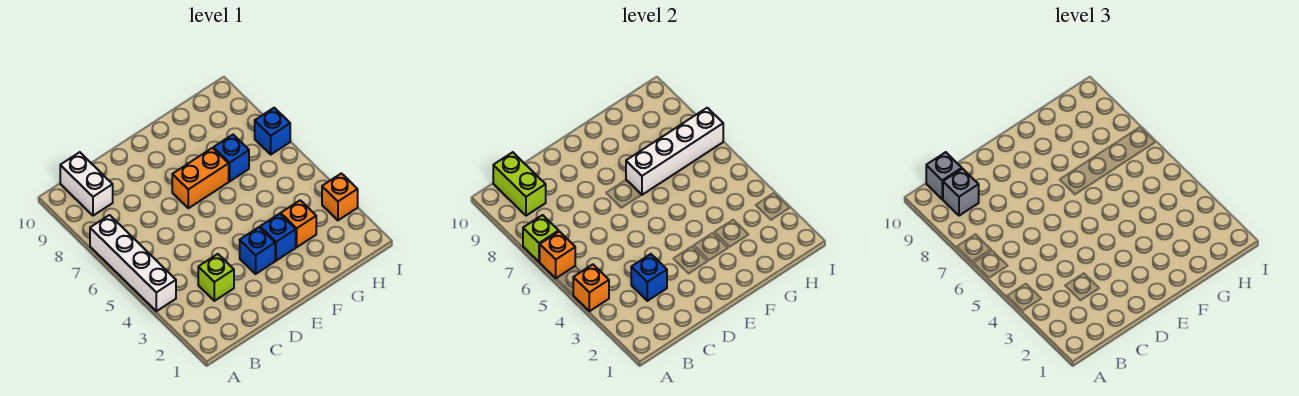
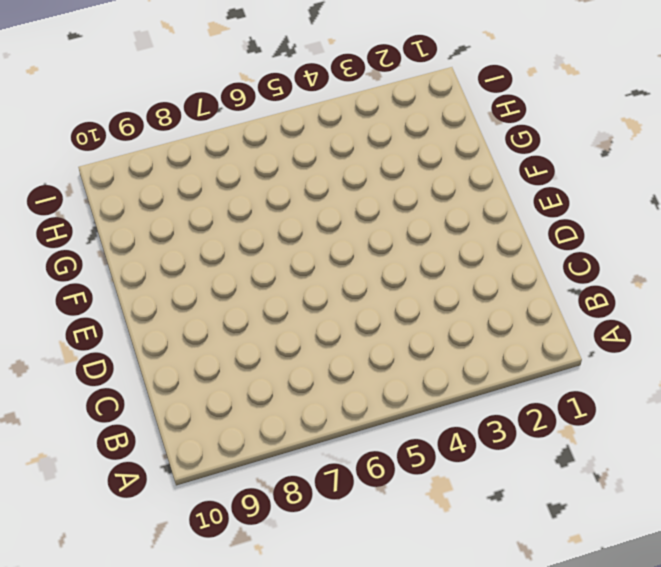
none -> white 1x4 brick [90,215,176,311]
none -> white 1x2 brick [60,152,113,216]
none -> lime 1x1 brick [198,254,234,301]

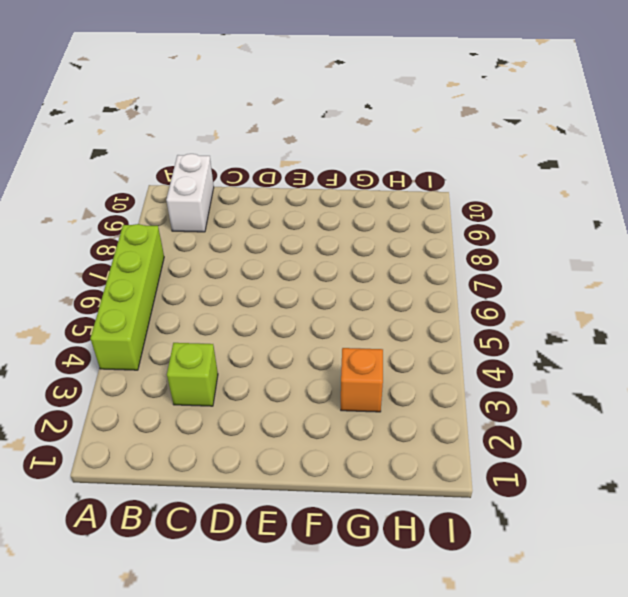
lime 1x4 brick [90,224,164,370] -> white 1x4 brick [90,215,176,311]
none -> blue 1x1 brick [240,227,275,274]
none -> orange 1x2 brick [172,148,229,208]
none -> blue 1x1 brick [260,214,296,261]

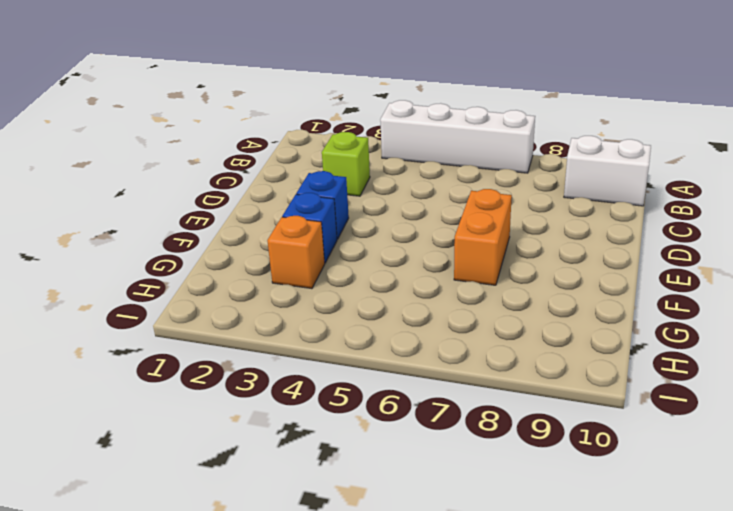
none -> blue 1x1 brick [214,135,249,181]
none -> orange 1x1 brick [322,173,358,220]
none -> blue 1x1 brick [255,108,290,154]

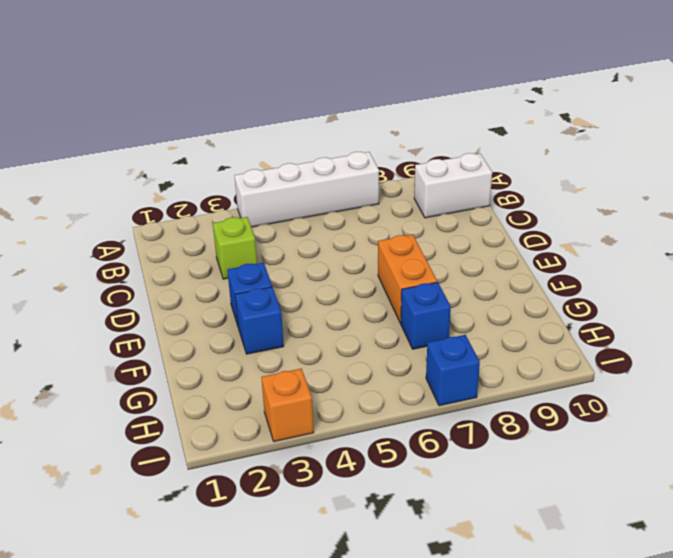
none -> orange 1x1 brick [281,200,316,247]
none -> orange 1x1 brick [573,264,609,311]
none -> orange 1x1 brick [540,231,575,278]

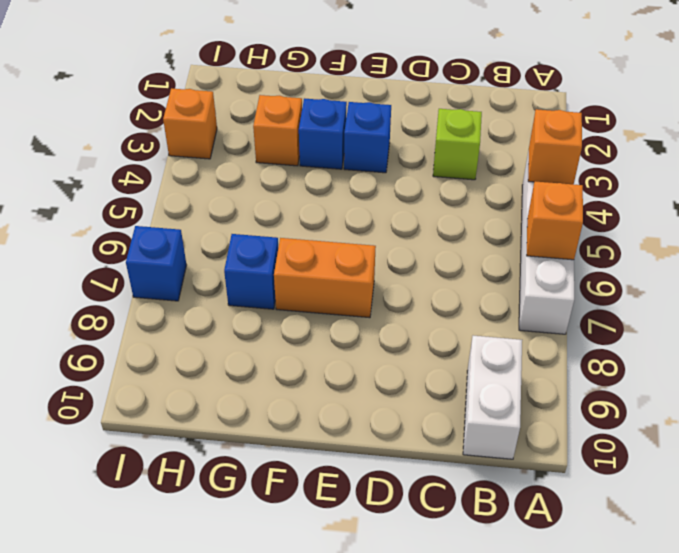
none -> lime 1x1 brick [523,215,559,262]
none -> lime 1x2 brick [493,152,546,216]
none -> blue 1x1 brick [631,254,667,301]

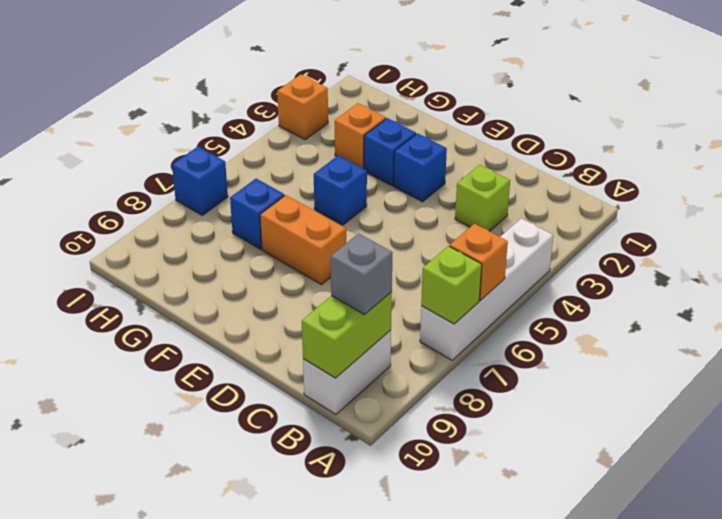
blue 1x1 brick [314,156,367,225] -> blue 1x1 brick moved to [631,254,667,301]
none -> orange 1x1 brick [573,264,609,311]
none -> white 1x4 brick [626,108,723,195]
none -> grey 1x1 brick [926,152,962,199]

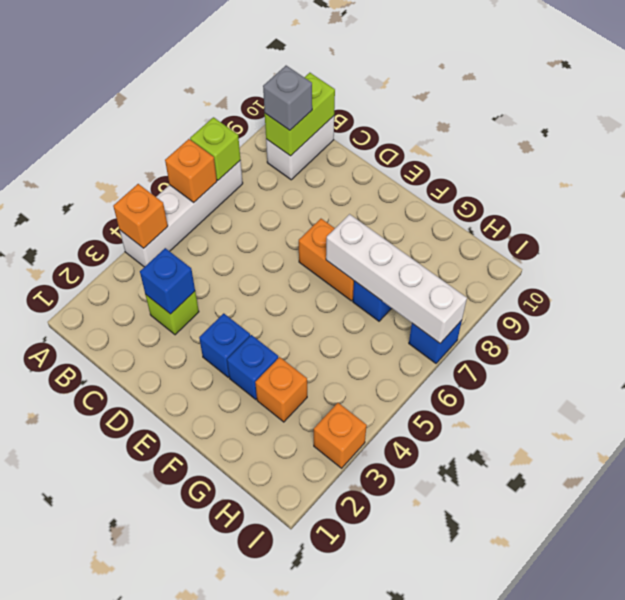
none -> grey 1x1 brick [926,152,962,199]

